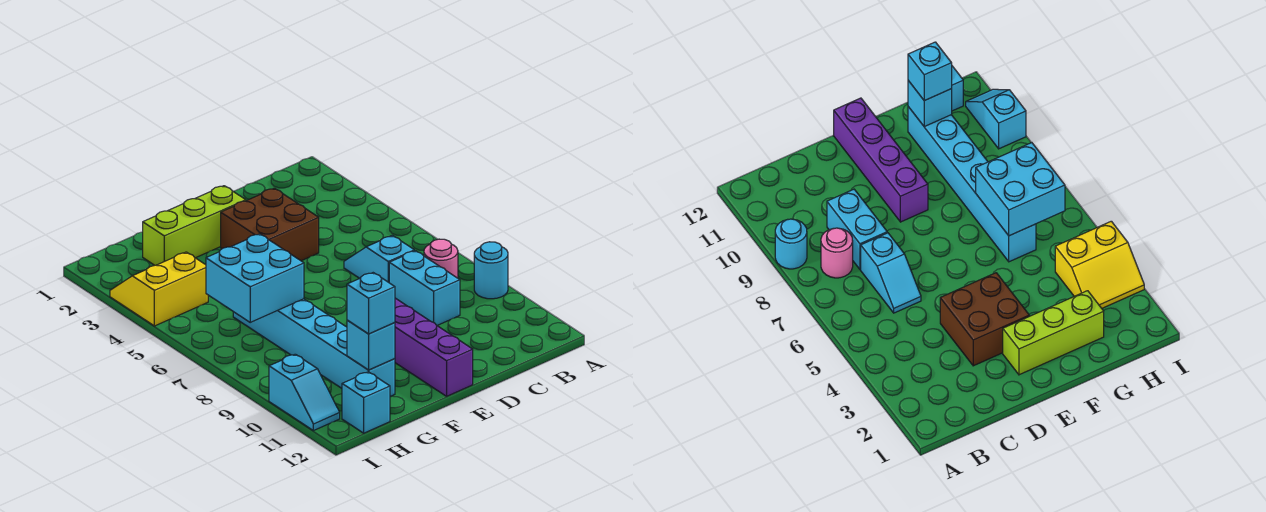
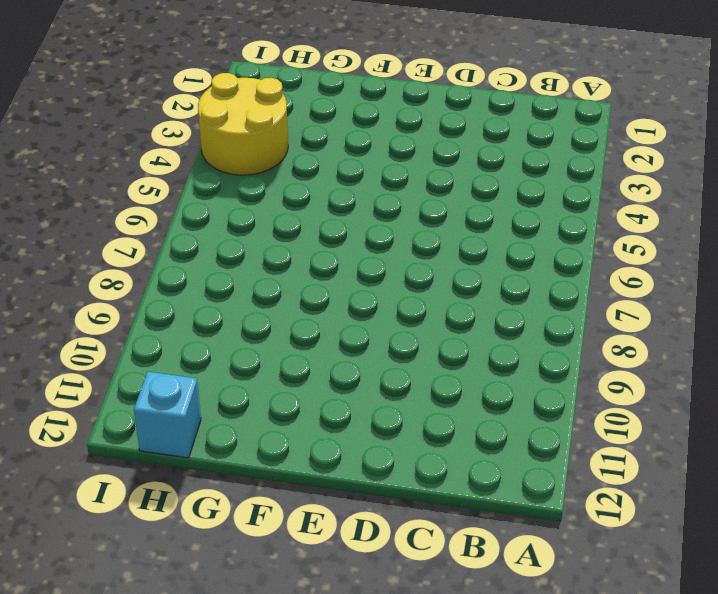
yellow 2x2 round brick [198,73,288,175] -> yellow 2x2 slope [110,252,208,326]
none -> cyan 1x1 round brick [474,242,508,299]
none -> pink 1x1 round brick [424,239,458,278]
none -> cyan 1x2 slope [344,235,414,282]

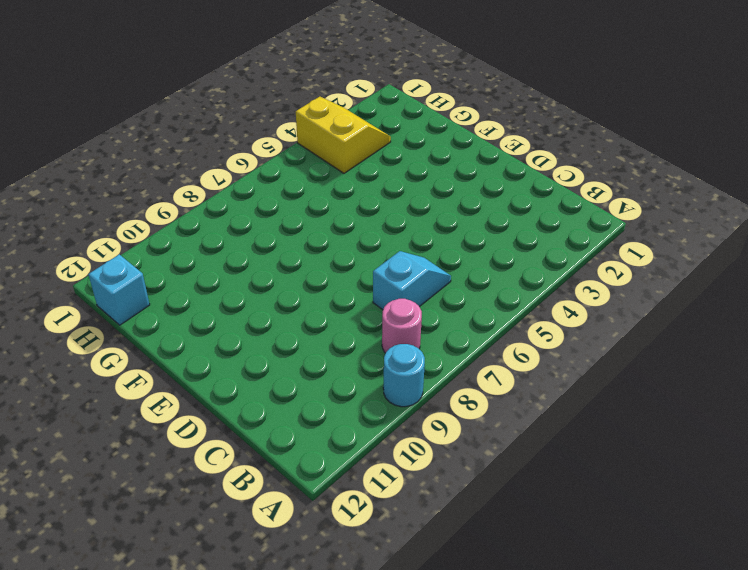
none -> cyan 1x2 brick [389,251,460,325]
none -> brown 2x2 brick [221,188,319,261]
none -> lime 1x3 brick [143,186,246,265]

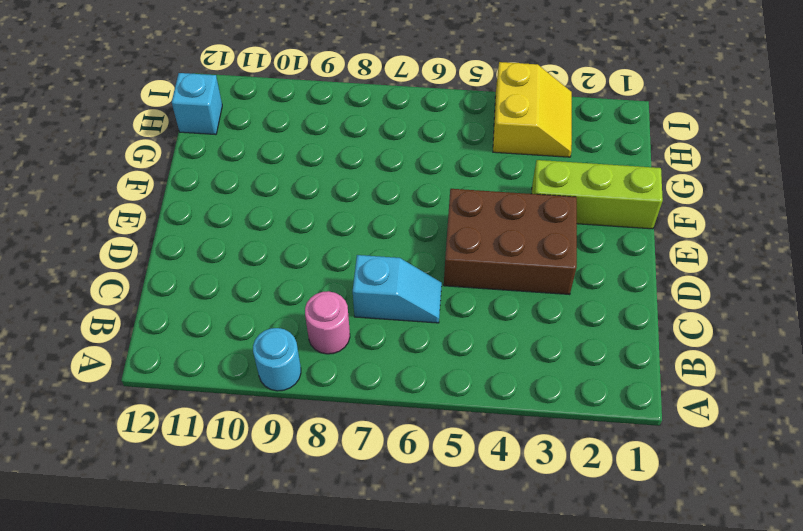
brown 2x3 brick [444,189,577,295] -> brown 2x2 brick [221,188,319,261]
lime 1x3 brick [532,160,663,229] -> lime 1x3 brick turned to [143,186,246,265]
none -> cyan 1x2 brick [389,251,460,325]
none -> purple 1x4 brick [395,298,473,396]
none -> cyan 1x6 brick [233,299,395,397]

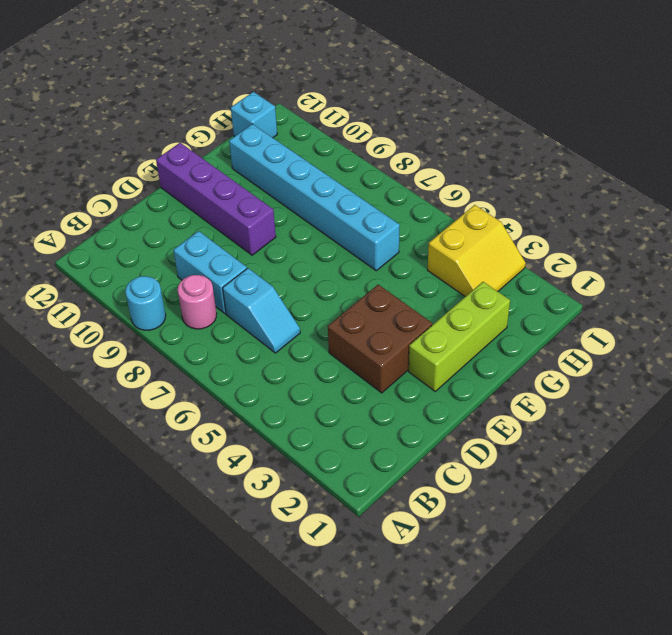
none -> cyan 1x2 slope [269,354,340,431]
none -> cyan 2x2 brick [206,234,304,322]
none -> cyan 1x1 brick [347,320,395,370]

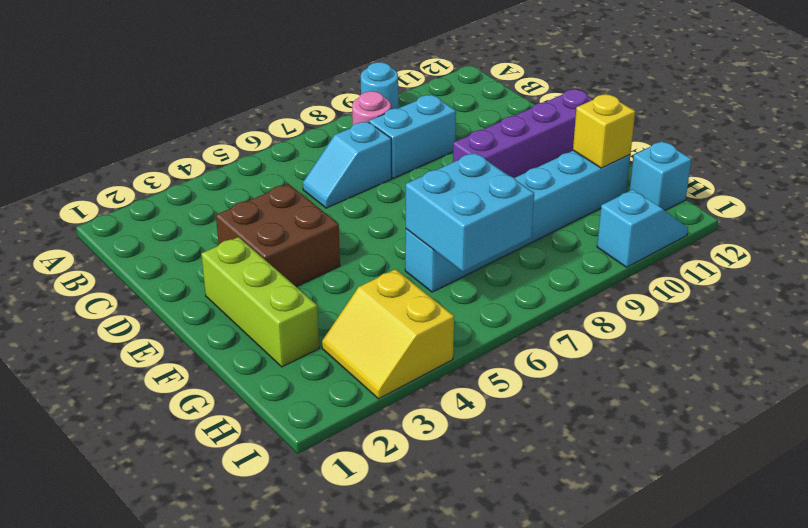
yellow 1x1 brick [573,94,635,168] -> cyan 1x1 brick [347,320,395,370]
none -> cyan 1x1 brick [347,273,395,334]

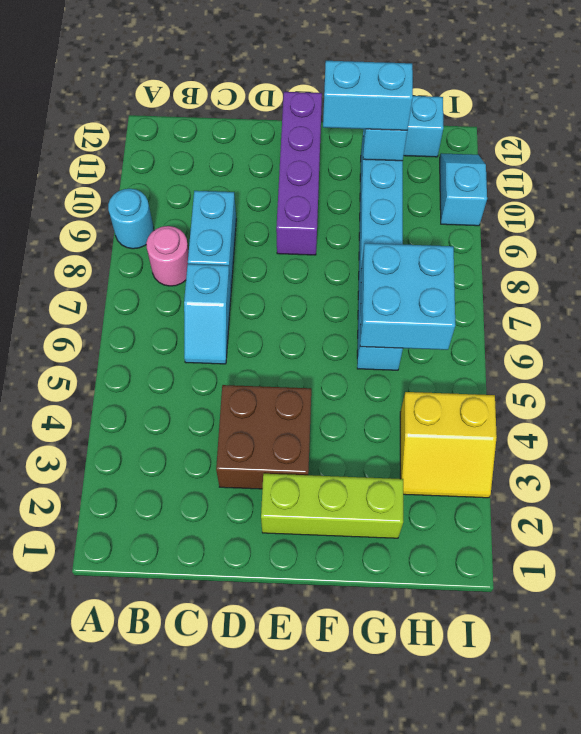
cyan 1x2 brick [323,61,413,130] -> cyan 1x1 brick [347,273,395,334]

